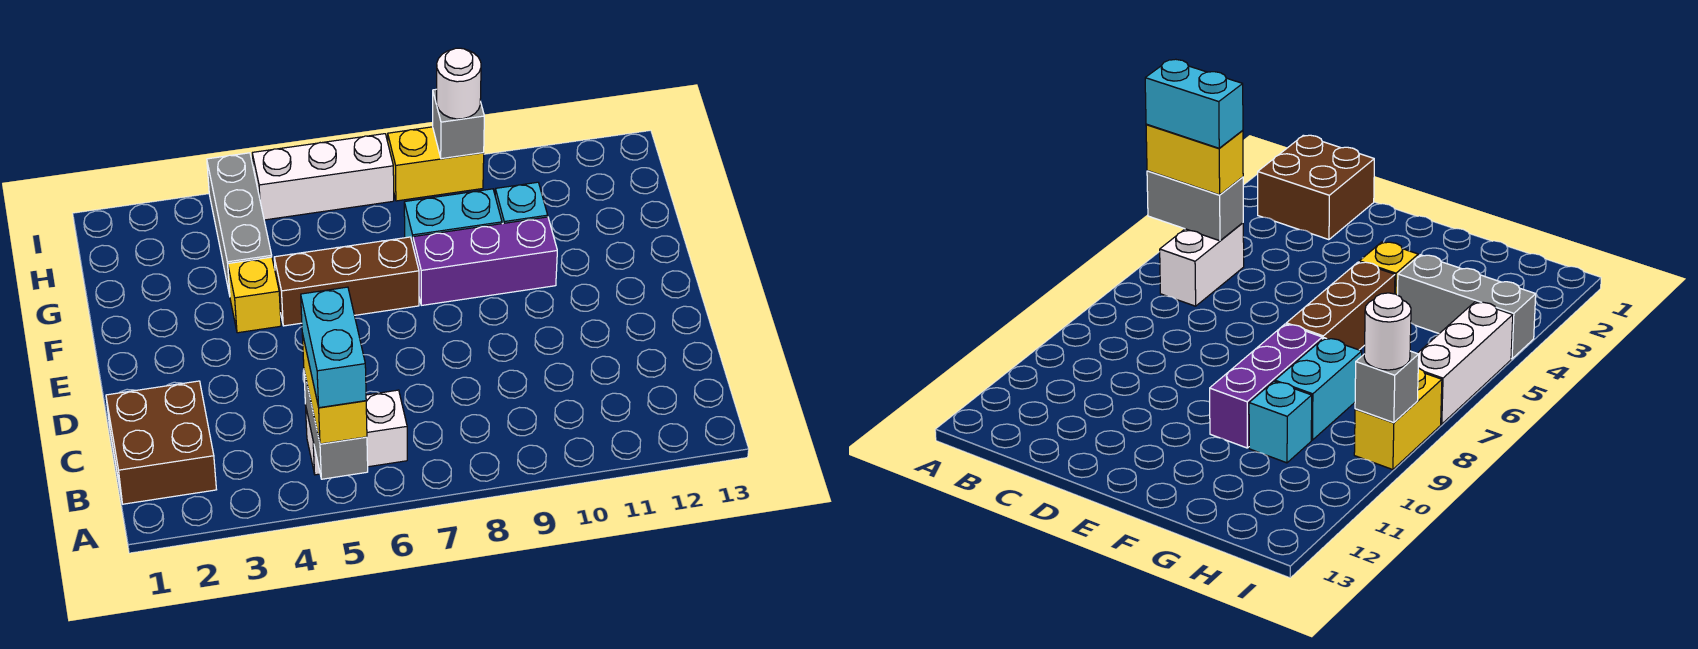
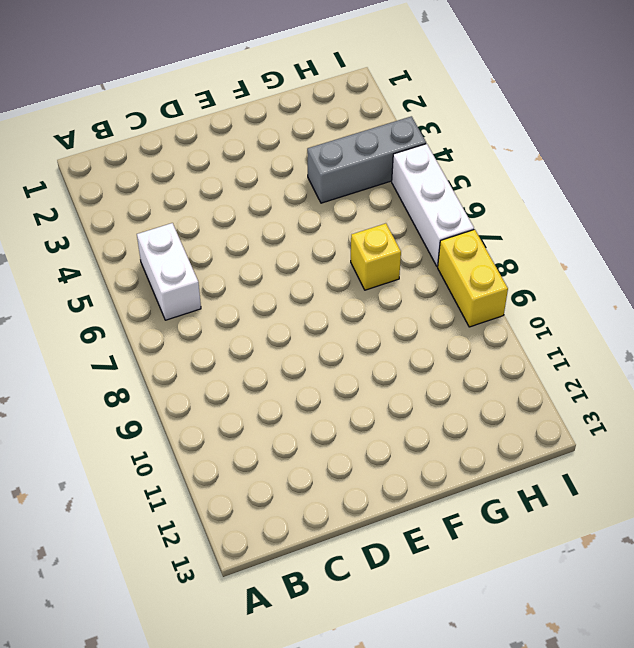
yellow 1x1 brick [351,223,401,290] -> yellow 1x1 brick moved to [228,257,281,333]
none -> brown 2x2 brick [106,381,217,504]
none -> brown 1x3 brick [274,237,419,326]
none -> purple 1x3 brick [413,217,557,305]

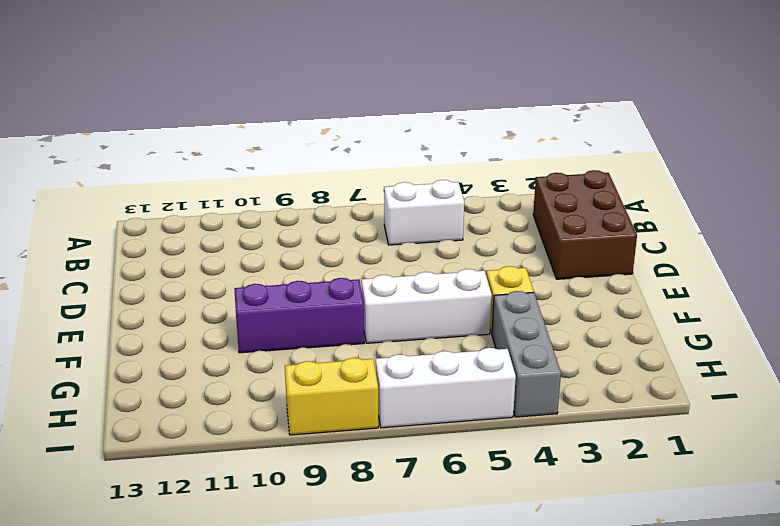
brown 2x3 brick [533,170,637,279] -> brown 2x2 brick [106,381,217,504]
white 1x3 brick [362,269,492,343] -> brown 1x3 brick [274,237,419,326]
none -> cyan 1x2 brick [404,189,502,244]
none -> cyan 1x1 brick [495,182,548,224]
none -> grey 1x2 brick [304,371,368,479]

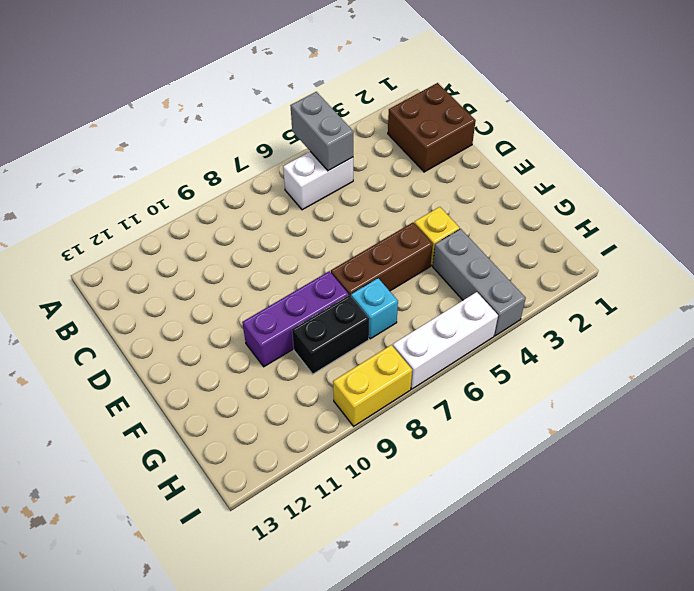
cyan 1x1 brick [351,278,398,339] -> cyan 1x1 brick moved to [495,182,548,224]
black 1x2 brick [292,295,369,374] -> cyan 1x2 brick [404,189,502,244]
none -> grey 1x1 brick [433,89,484,159]
none -> yellow 1x2 brick [302,333,367,444]
none -> white 1x1 round brick [437,48,481,119]

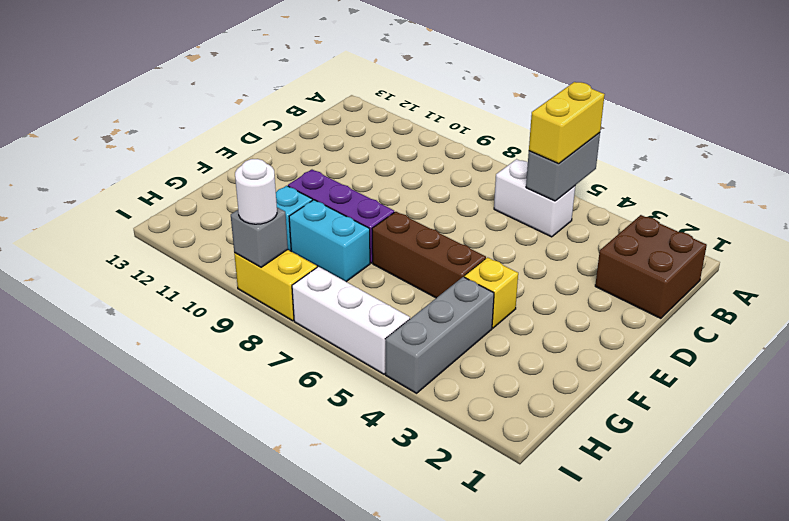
none -> cyan 1x2 brick [301,287,366,408]

